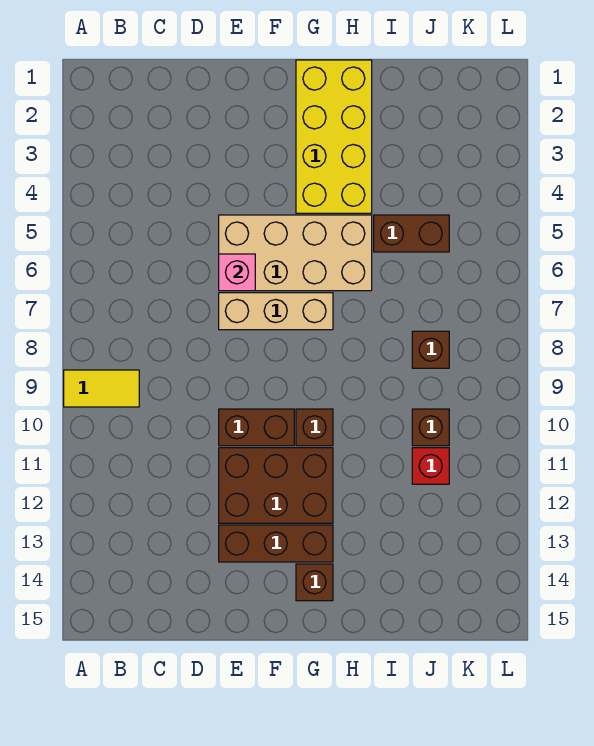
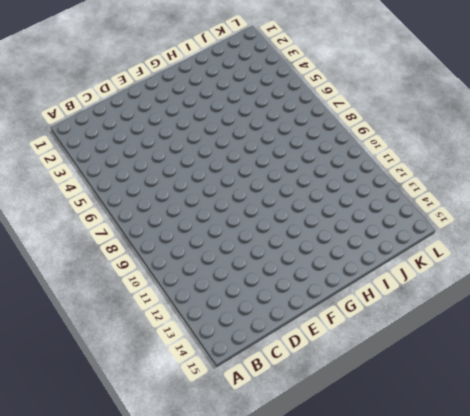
none -> yellow 1x2 tile [64,370,139,407]
none -> tan 2x4 brick [219,215,372,291]
none -> tan 1x3 brick [219,293,333,330]

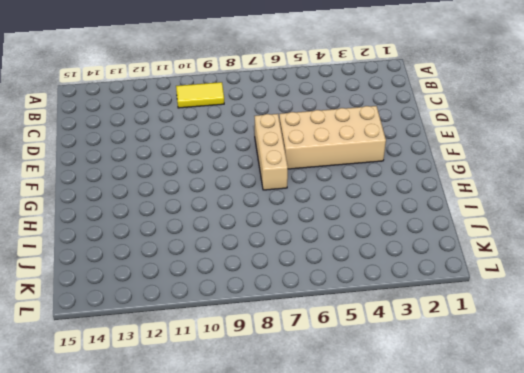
yellow 1x2 tile [176,82,224,108] -> yellow 1x2 tile turned to [64,370,139,407]
tan 2x4 brick [279,106,386,169] -> tan 2x4 brick turned to [219,215,372,291]
none -> brown 1x2 brick [219,409,294,446]
none -> brown 2x3 brick [219,448,333,523]
none -> brown 1x3 brick [219,525,333,562]

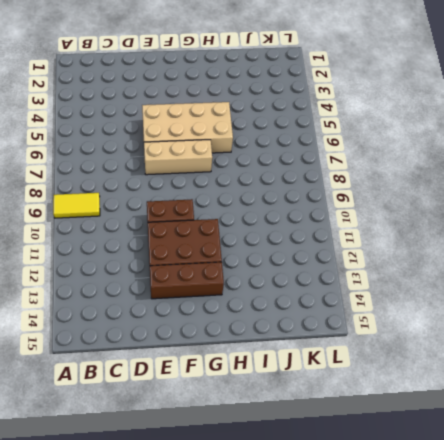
none -> yellow 2x4 brick [296,60,372,213]
none -> brown 1x1 brick [296,409,333,446]
none -> brown 1x1 brick [296,564,333,601]

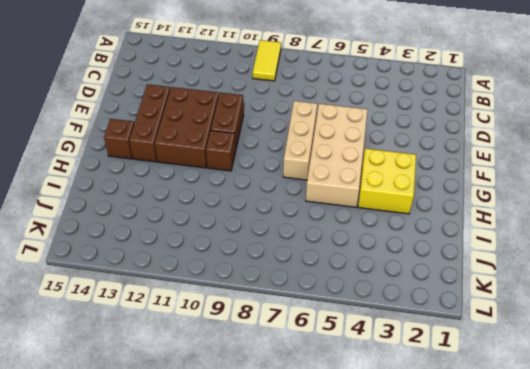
yellow 2x2 brick [358,148,416,214] -> yellow 2x4 brick [296,60,372,213]
none -> brown 1x2 brick [374,215,449,252]
none -> brown 1x1 brick [412,331,449,368]
none -> brown 1x1 brick [412,409,449,446]

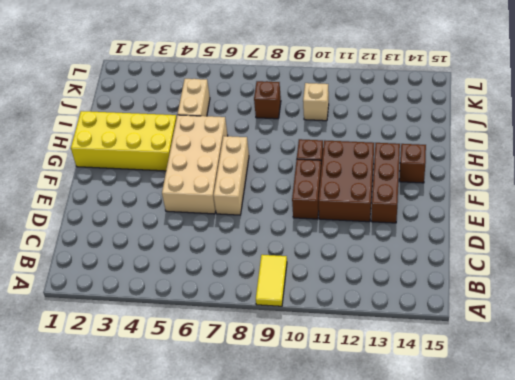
tan 1x2 brick [178,79,210,116] -> brown 1x2 brick [374,215,449,252]
tan 1x1 brick [303,83,329,121] -> brown 1x1 brick [412,409,449,446]
none -> red 1x1 brick [412,448,449,484]
none -> pink 1x1 brick [219,254,255,291]

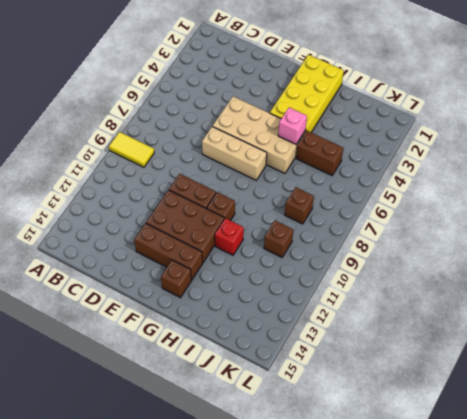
pink 1x1 brick [278,107,307,144] -> pink 1x1 brick moved to [219,254,255,291]
red 1x1 brick [215,218,244,255] -> red 1x1 brick moved to [412,448,449,484]

